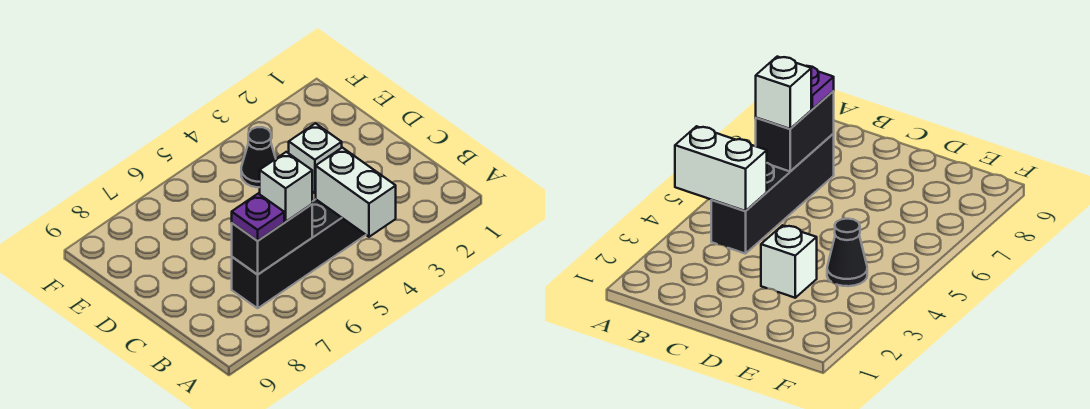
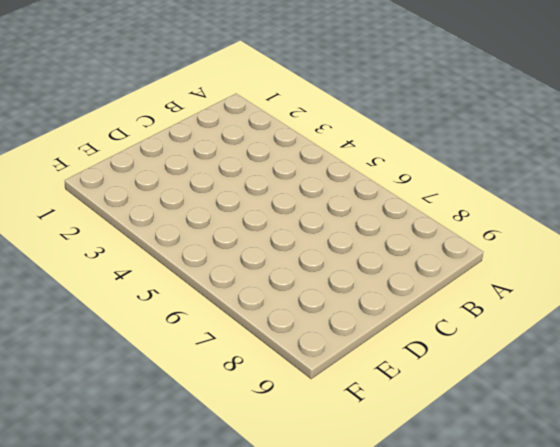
none -> black 1x4 brick [232,199,365,308]
none -> white 1x1 brick [289,123,342,193]

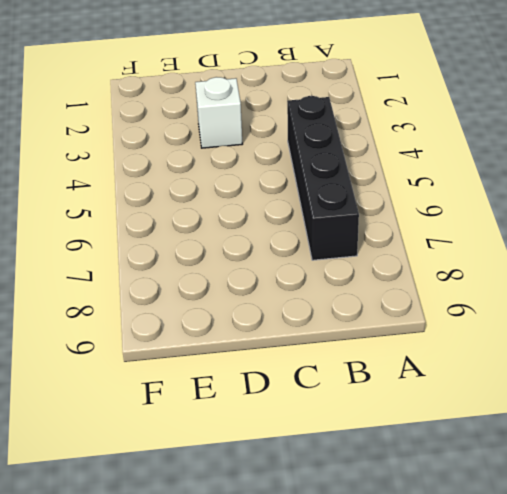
none -> black 1x1 cone [241,127,276,187]
none -> white 1x2 brick [316,148,396,237]

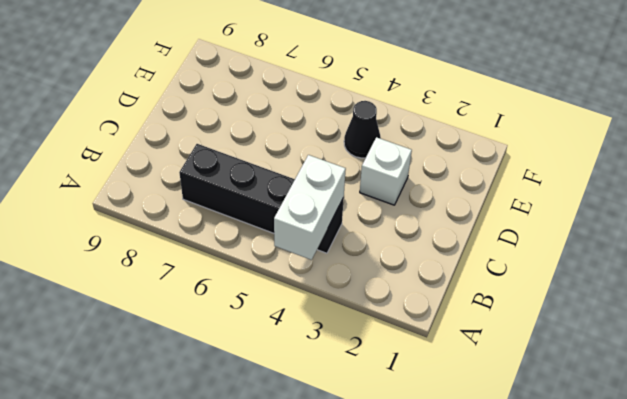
none -> black 1x2 brick [232,204,312,275]
none -> white 1x1 brick [260,152,312,222]

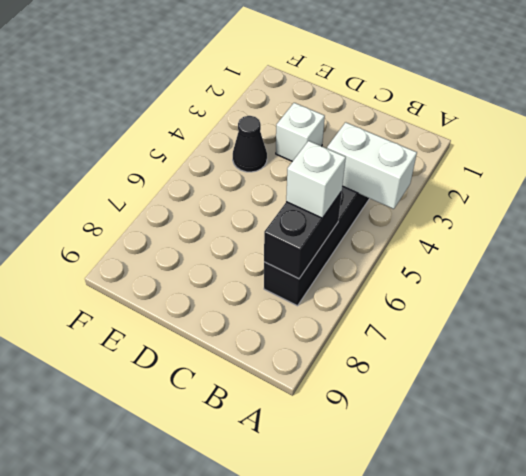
none -> purple 1x1 plate [232,194,284,241]

